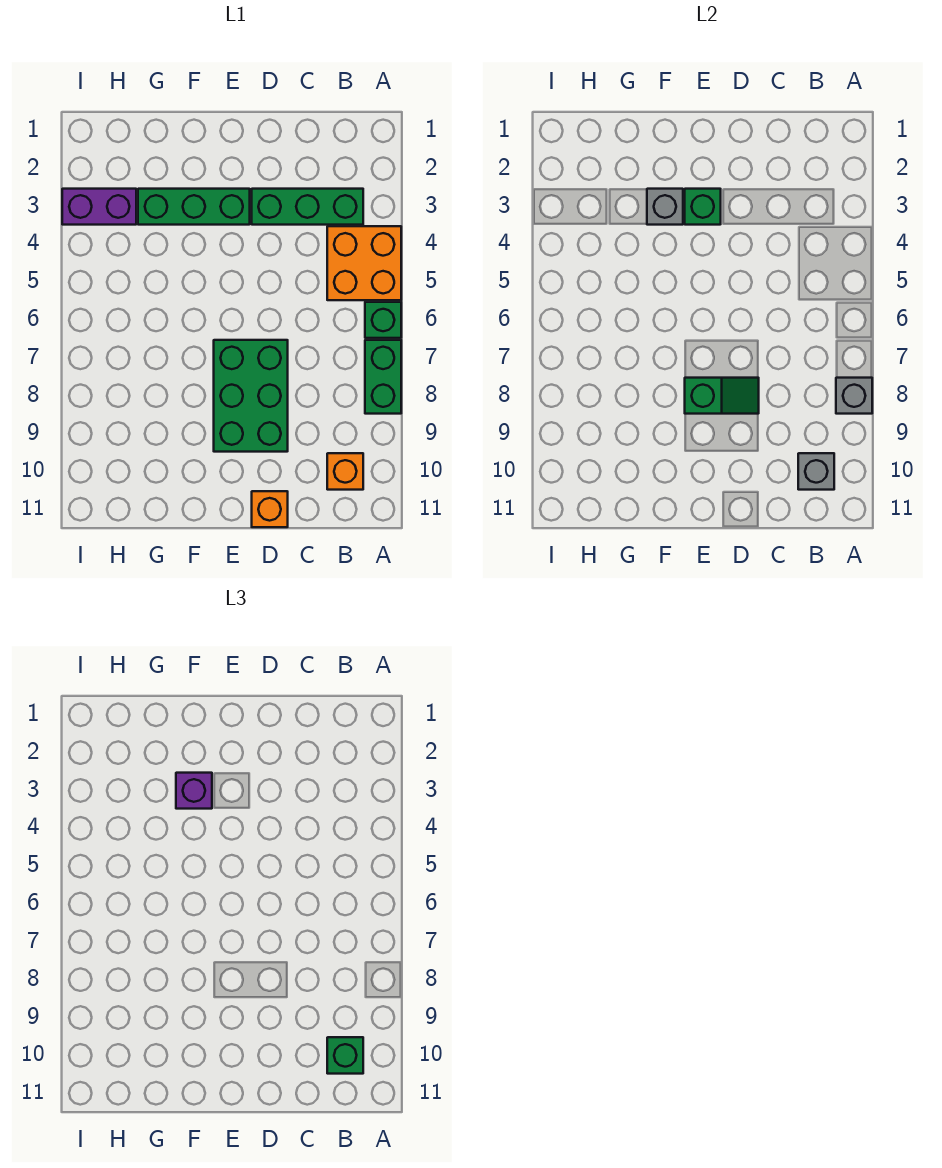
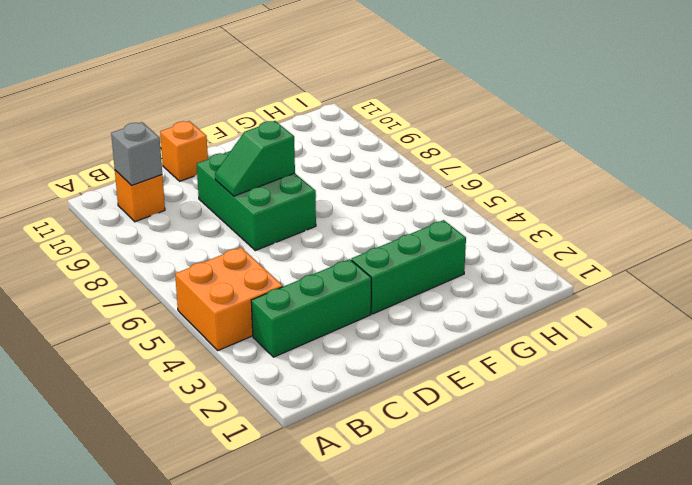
none -> green 1x1 brick [365,302,401,338]
none -> green 1x2 brick [365,340,401,414]
none -> purple 1x2 brick [62,189,136,225]

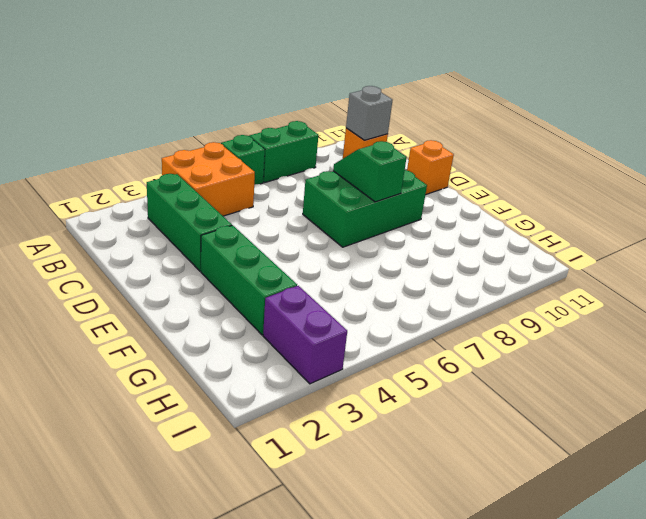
none -> grey 1x1 brick [836,378,872,414]
none -> green 1x1 brick [685,189,721,225]
none -> grey 1x1 brick [647,189,683,225]

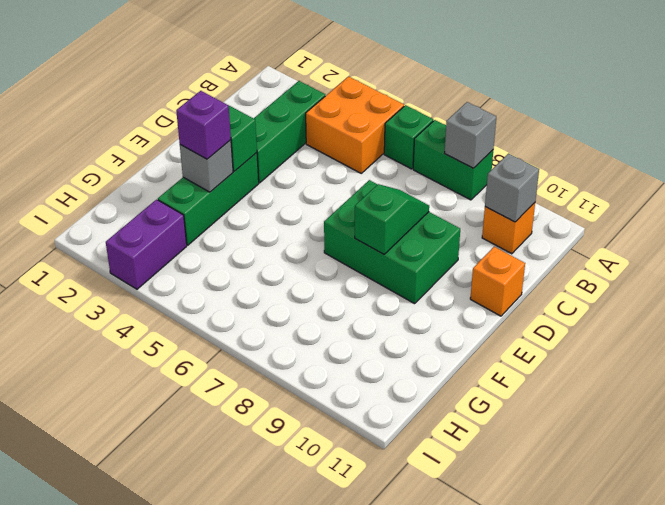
none -> green 1x1 brick [327,1037,363,1074]

